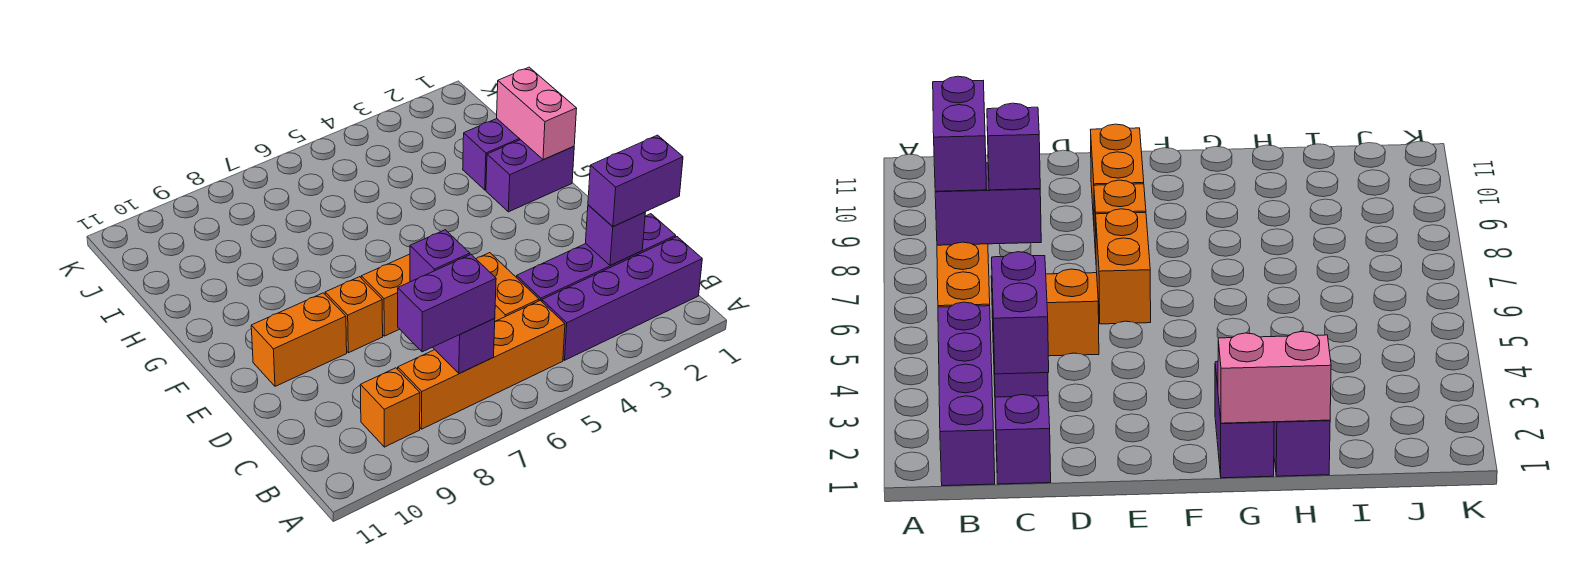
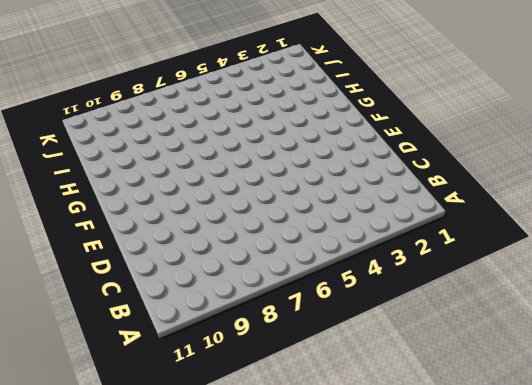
none -> purple 1x4 brick [542,237,702,360]
none -> orange 1x4 brick [398,300,565,429]
none -> orange 1x1 brick [360,368,420,447]

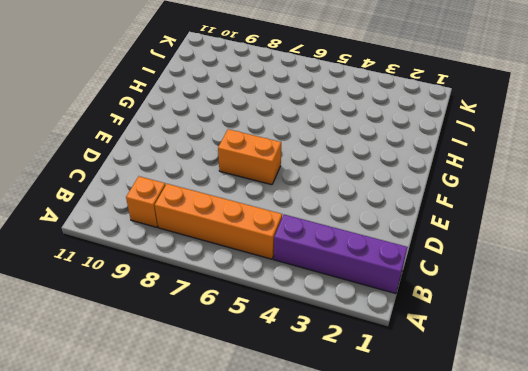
none -> purple 1x4 brick [516,214,676,301]
none -> orange 1x2 brick [476,253,539,321]
none -> orange 1x1 brick [325,277,383,353]

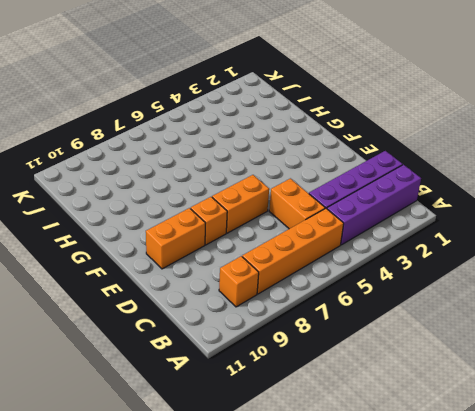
none -> purple 1x2 brick [486,140,574,212]
none -> purple 1x2 brick [463,119,520,190]
none -> purple 1x2 brick [433,318,495,374]

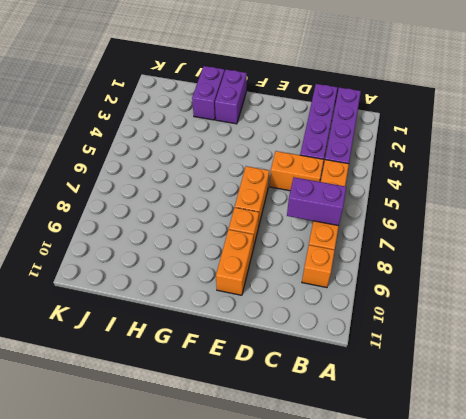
none -> purple 1x1 brick [586,205,645,266]
none -> pink 1x2 brick [497,67,577,160]
none -> purple 1x2 brick [398,255,496,352]

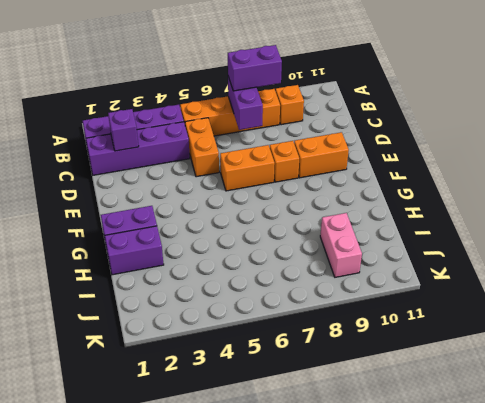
pink 1x2 brick [320,213,362,277] -> pink 1x2 brick moved to [497,67,577,160]
none -> purple 1x2 brick [588,135,683,227]
none -> purple 1x1 brick [410,230,470,282]

